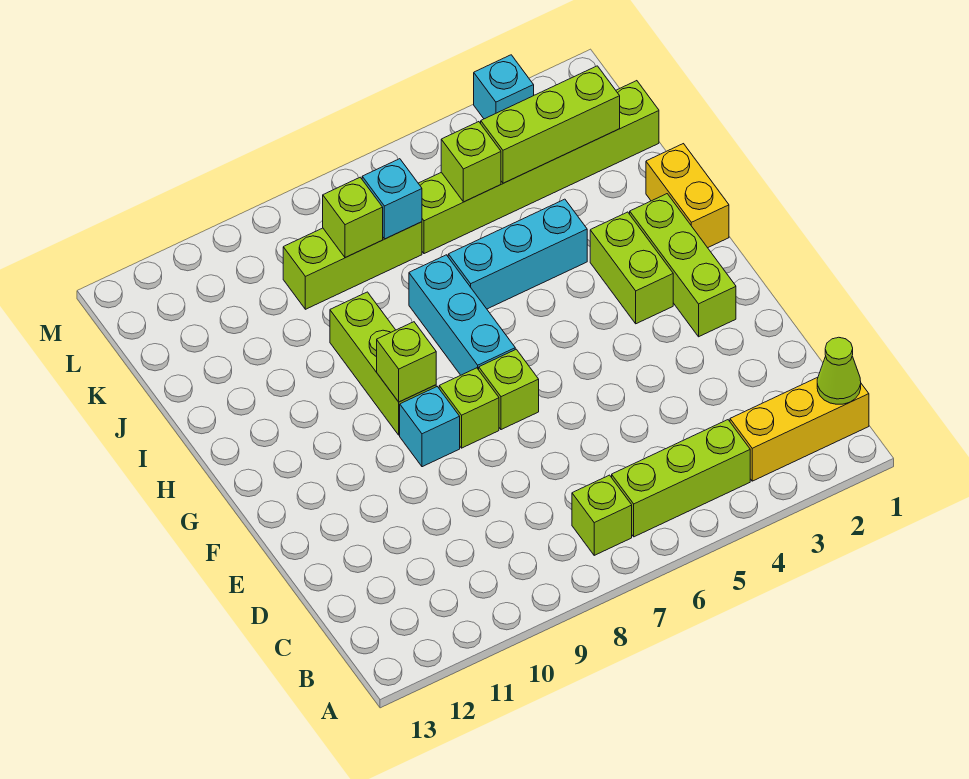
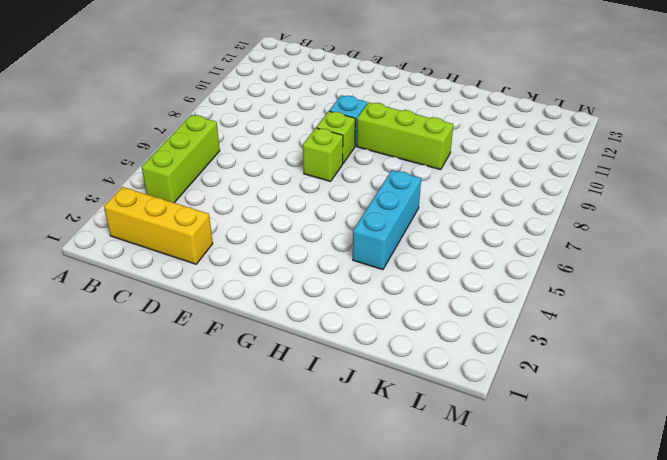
yellow 1x3 brick [104,187,213,264] -> yellow 1x3 brick turned to [730,377,869,481]
none -> lime 1x1 brick [572,475,632,555]
none -> lime 1x3 brick [630,194,736,337]
none -> lime 1x2 brick [590,212,673,324]

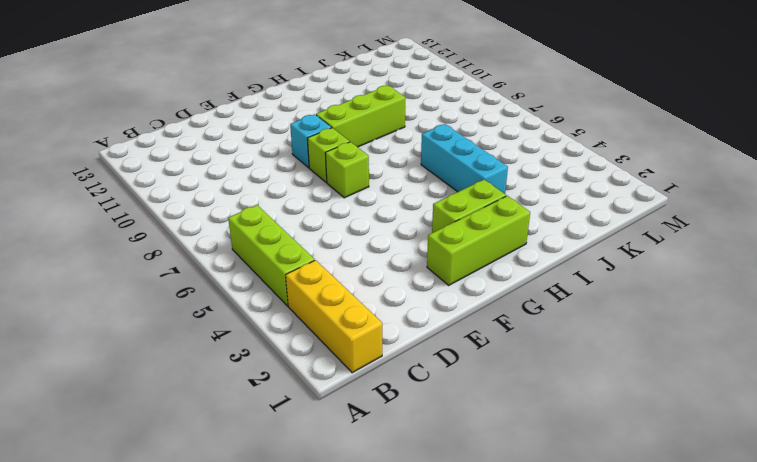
none -> lime 1x1 brick [572,475,632,555]
none -> cyan 1x3 brick [409,255,515,375]
none -> yellow 1x2 brick [646,144,729,248]

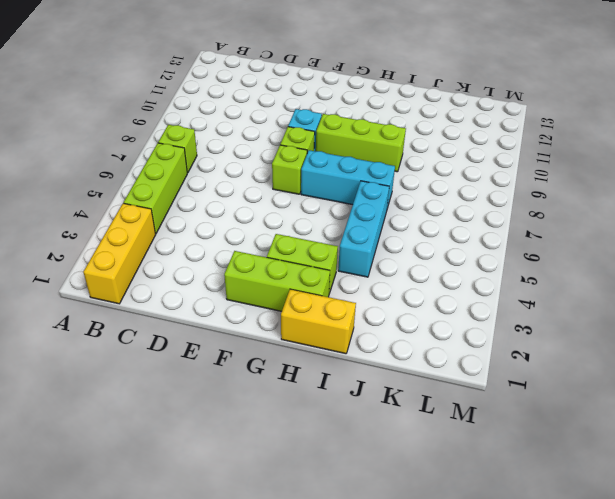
none -> lime 1x6 brick [418,81,659,254]
none -> lime 1x3 brick [283,222,422,309]
none -> cyan 1x1 brick [474,55,534,119]

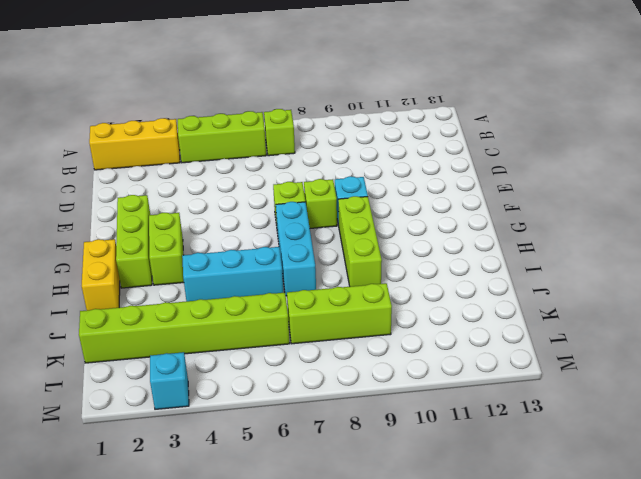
none -> lime 1x1 cone [817,337,861,404]
none -> lime 1x1 brick [377,322,436,402]
none -> lime 1x3 brick [481,66,620,183]

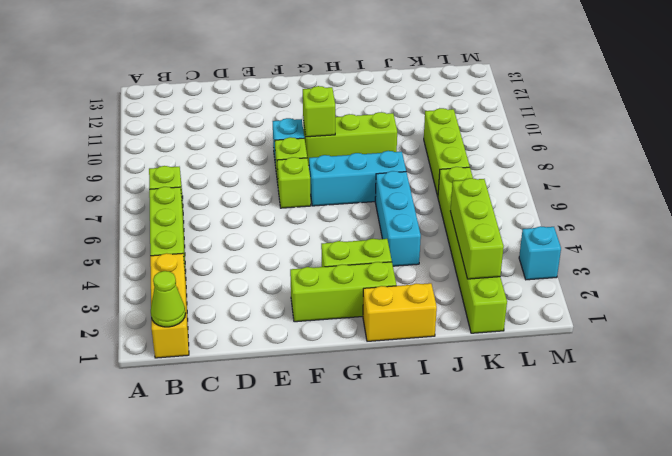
none -> lime 1x1 brick [441,122,501,202]
none -> cyan 1x1 brick [362,159,422,239]
none -> lime 1x1 brick [323,177,383,258]

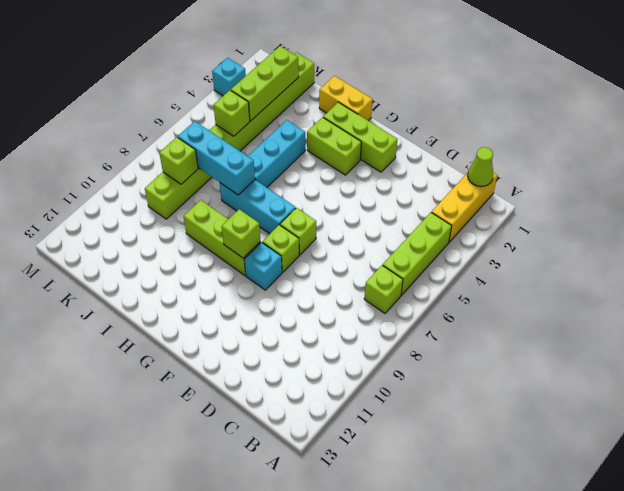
cyan 1x3 brick [178,121,255,195] -> cyan 1x1 brick [362,159,422,239]

